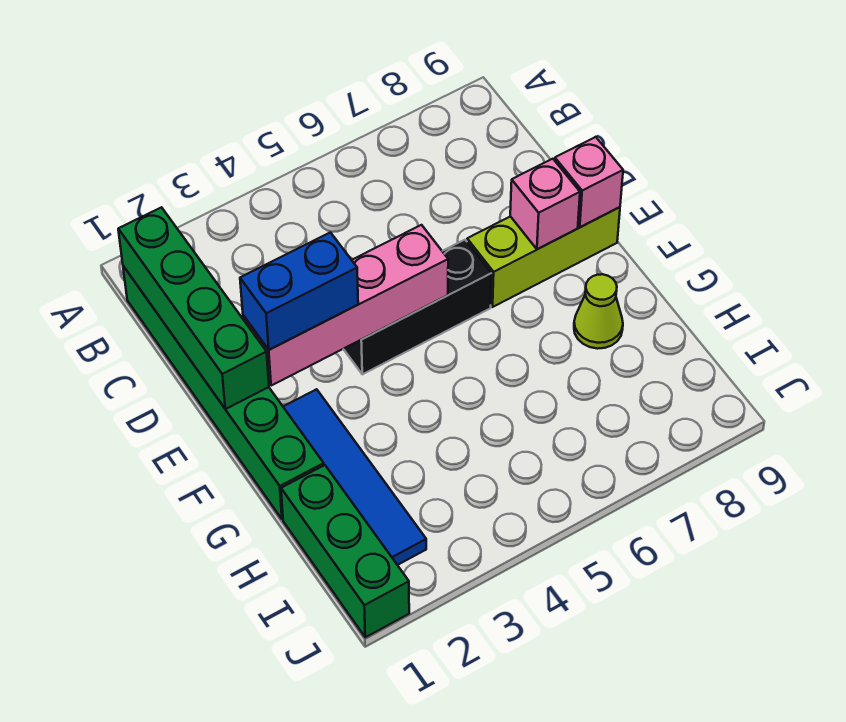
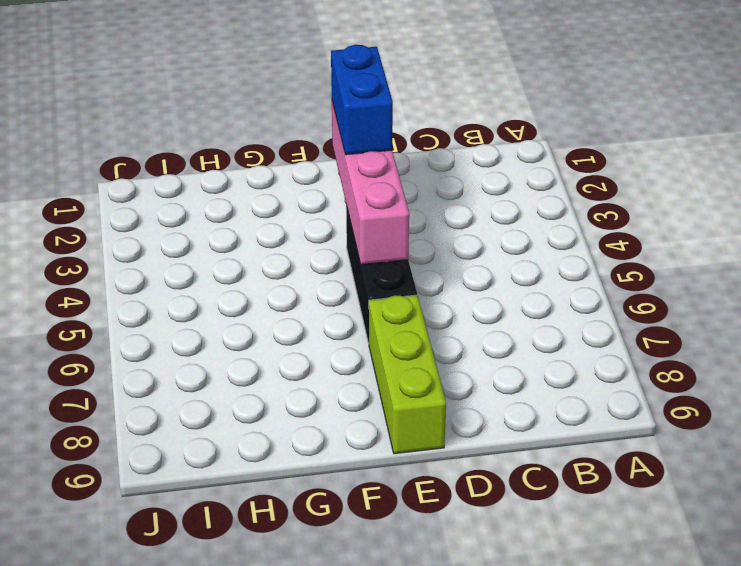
none -> green 1x6 brick [123,266,324,519]
none -> blue 1x4 tile [283,389,426,565]

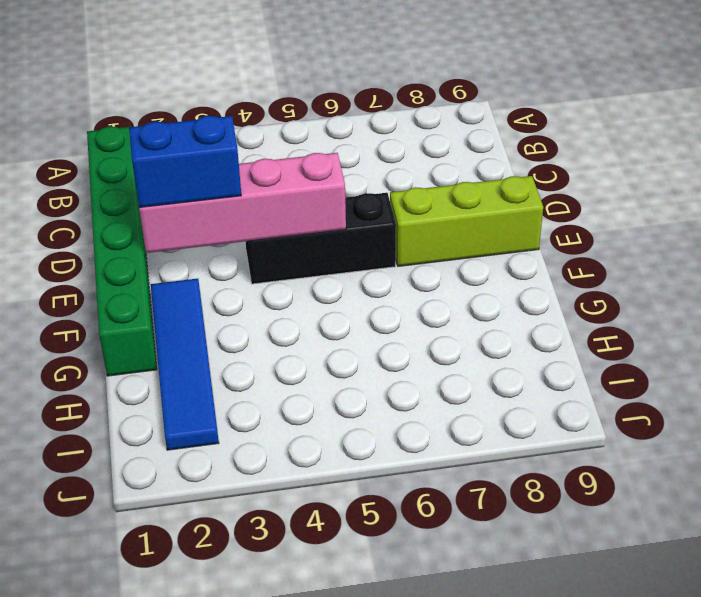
none -> lime 1x1 cone [574,274,623,349]
none -> green 1x3 brick [281,465,409,637]

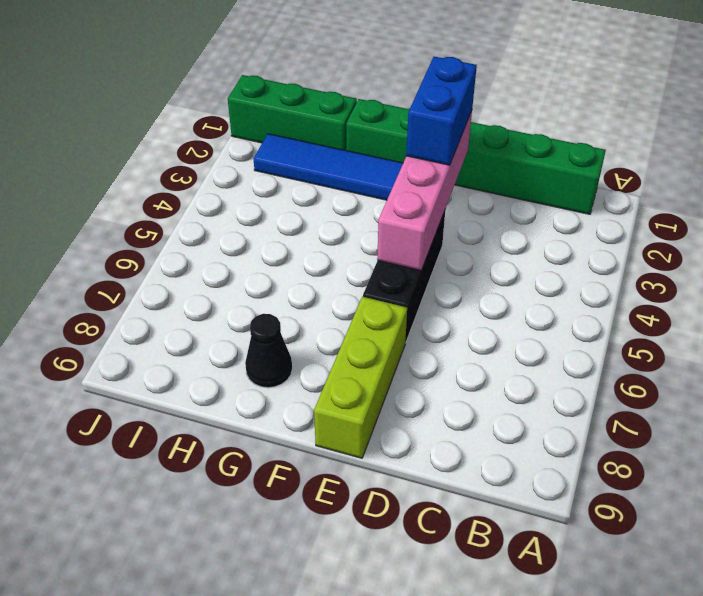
black 1x1 cone [245,314,292,388] -> lime 1x1 cone [574,274,623,349]
none -> green 1x4 brick [118,207,269,409]
none -> pink 1x1 brick [510,159,580,249]

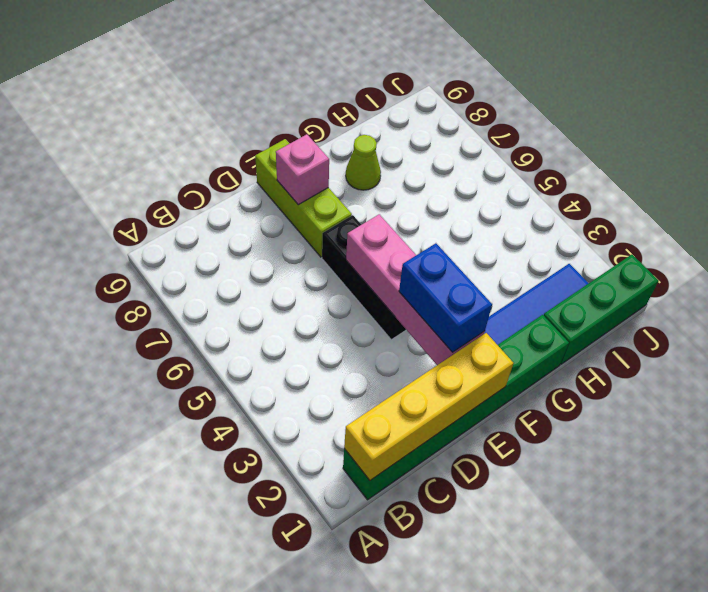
yellow 1x4 brick [344,333,514,480] -> green 1x4 brick [118,207,269,409]
none -> pink 1x1 brick [555,137,623,227]

